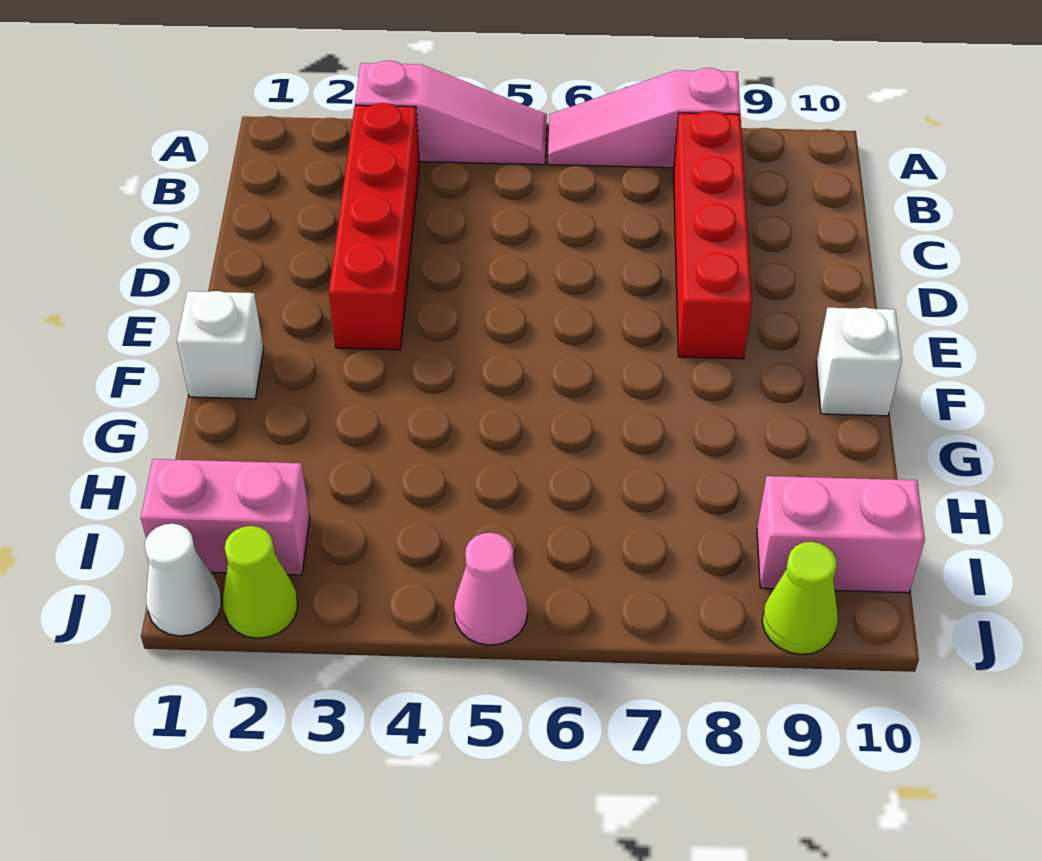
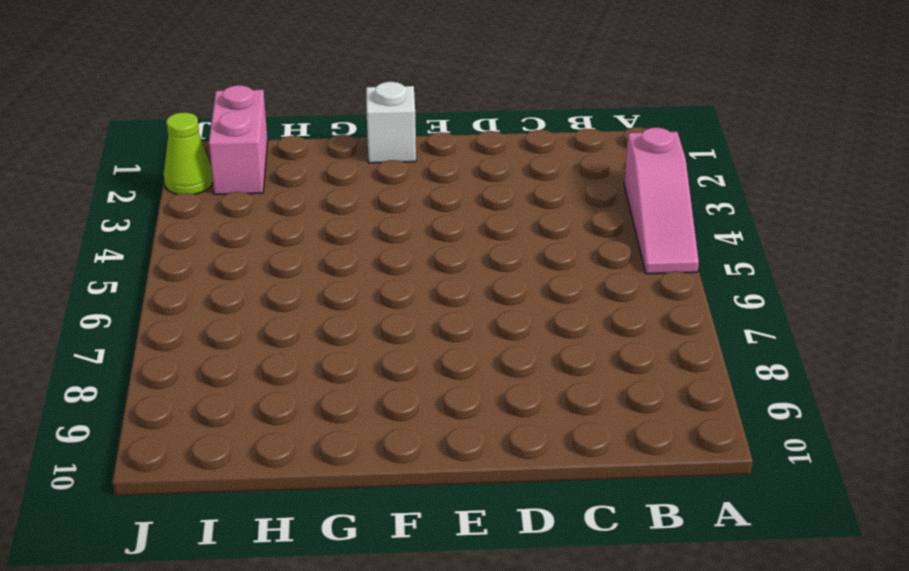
none -> pink 1x3 slope [548,68,740,168]
none -> red 1x4 brick [329,103,419,350]
none -> red 1x4 brick [674,111,752,359]

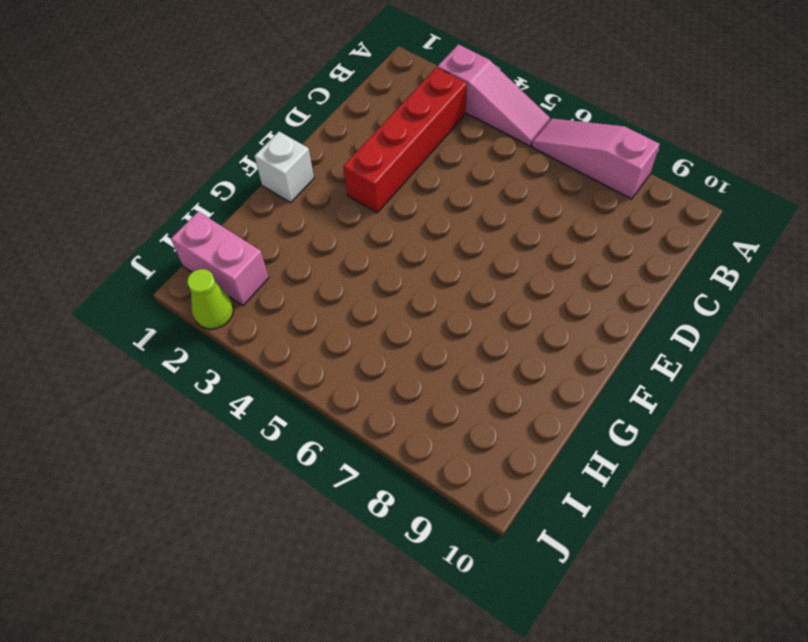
none -> red 1x4 brick [674,111,752,359]
none -> white 1x1 brick [816,307,902,416]
none -> pink 1x2 brick [757,476,925,593]

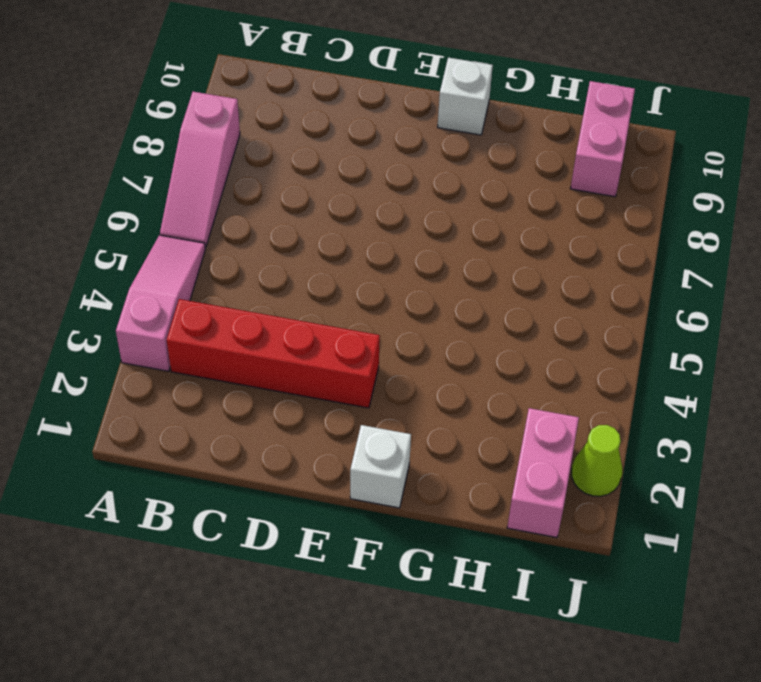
none -> red 1x4 brick [674,111,752,359]
none -> white 1x1 cone [145,524,221,636]
none -> pink 1x1 cone [454,533,527,645]

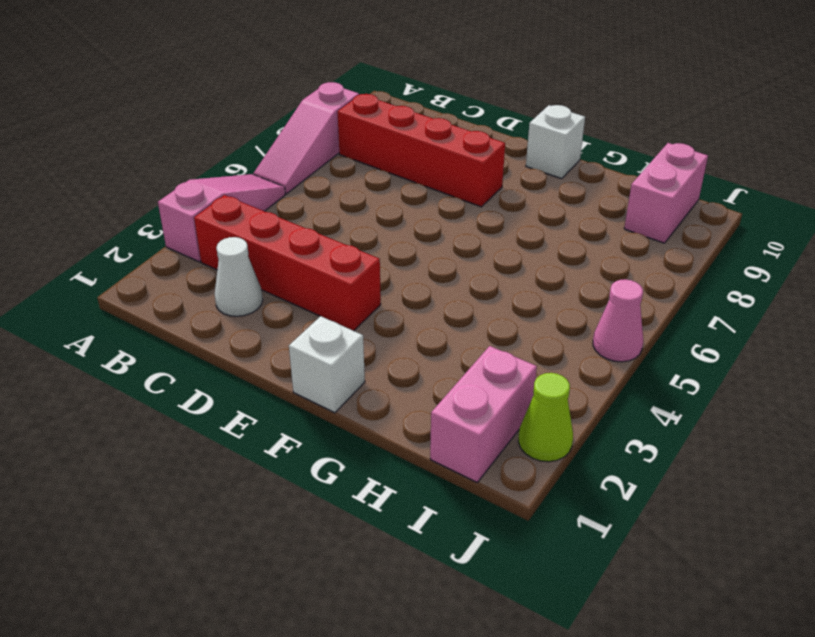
white 1x1 cone [215,237,263,316] -> white 1x1 cone moved to [145,524,221,636]
none -> lime 1x1 cone [762,542,838,654]

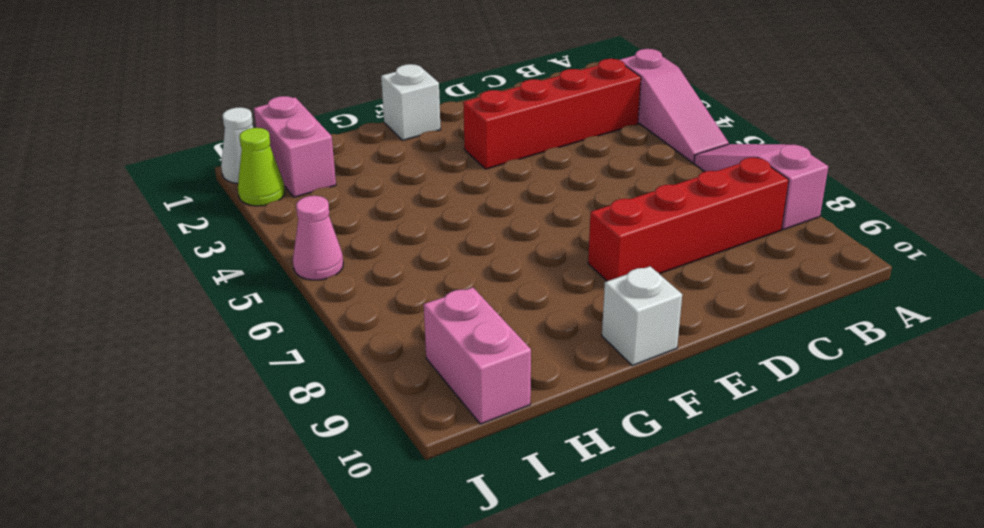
none -> lime 1x1 cone [762,542,838,654]

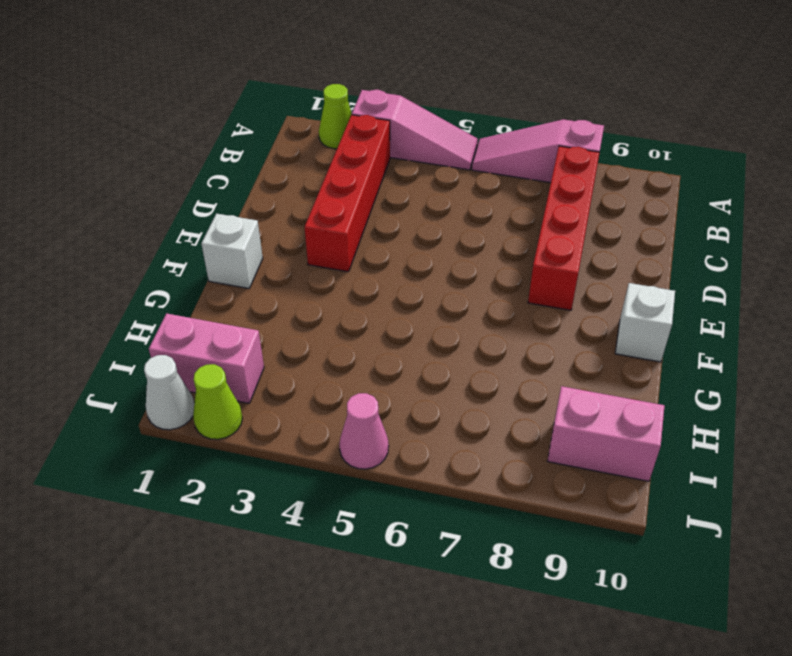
lime 1x1 cone [319,84,352,149] -> lime 1x1 cone moved to [762,542,838,654]

